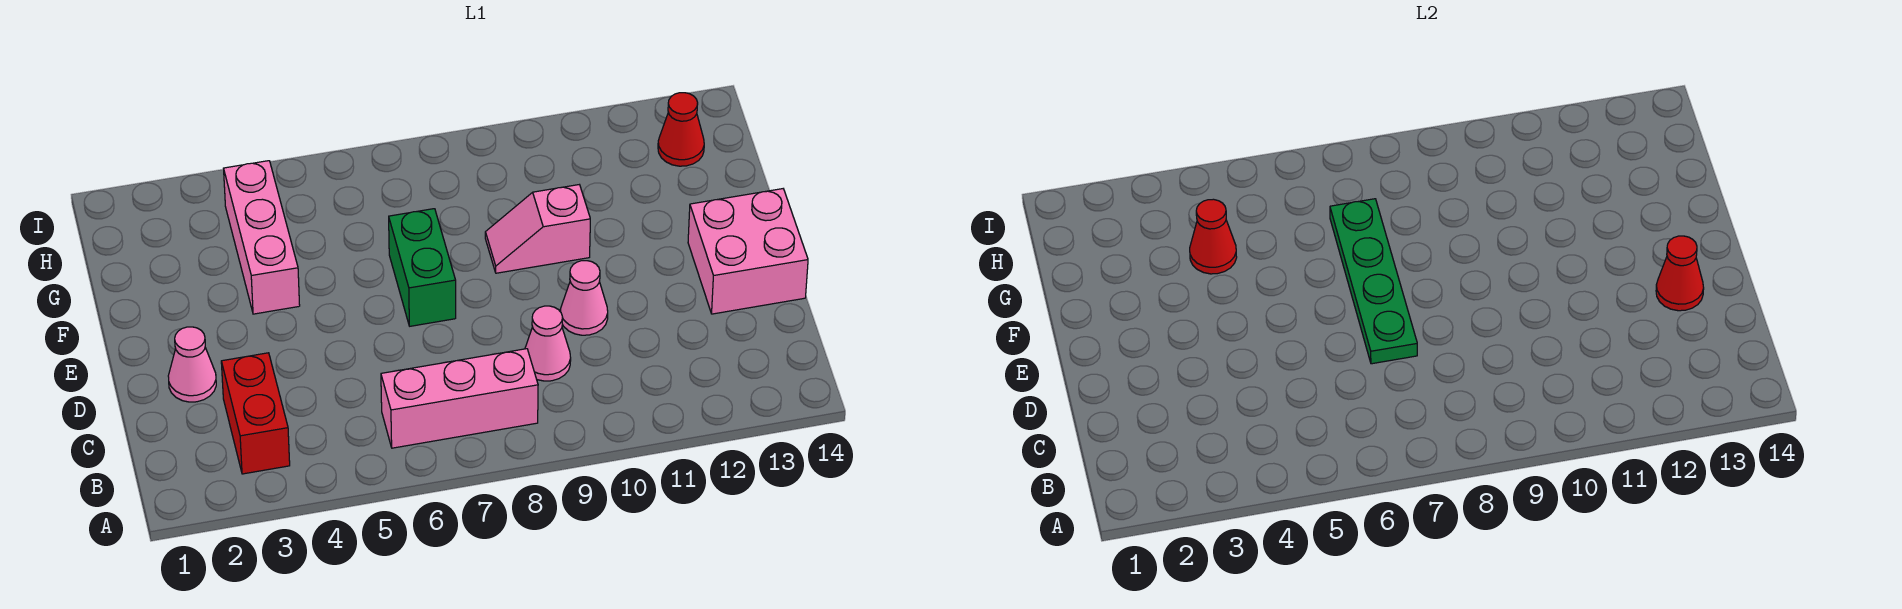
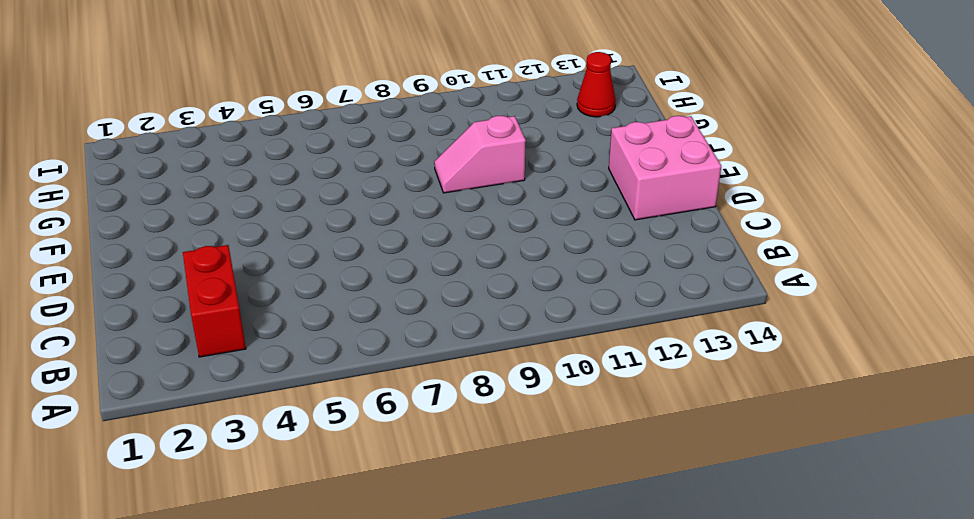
none -> pink 1x3 brick [381,349,538,448]
none -> pink 1x1 cone [525,306,571,381]
none -> pink 1x1 cone [168,327,216,402]

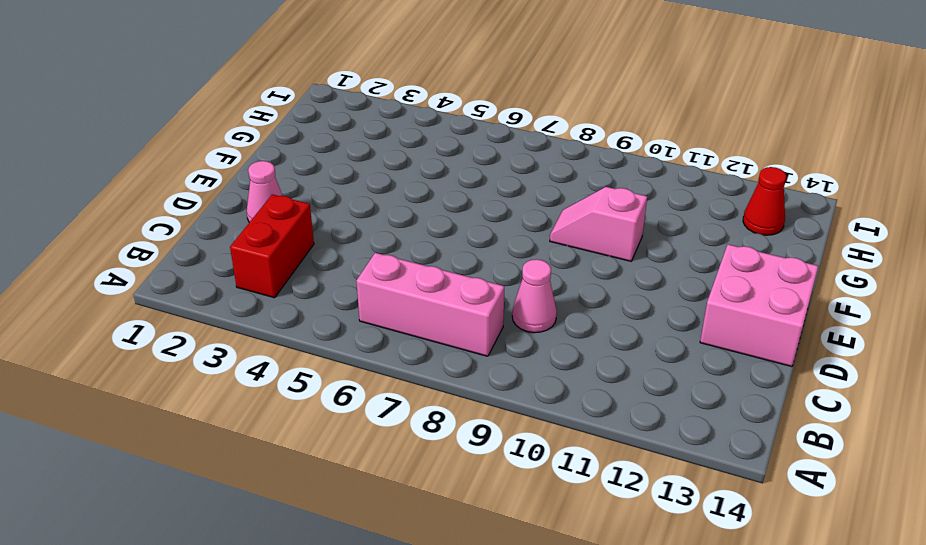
none -> pink 1x1 cone [560,261,608,335]
none -> green 1x2 brick [389,209,456,326]
none -> pink 1x3 brick [224,161,300,314]

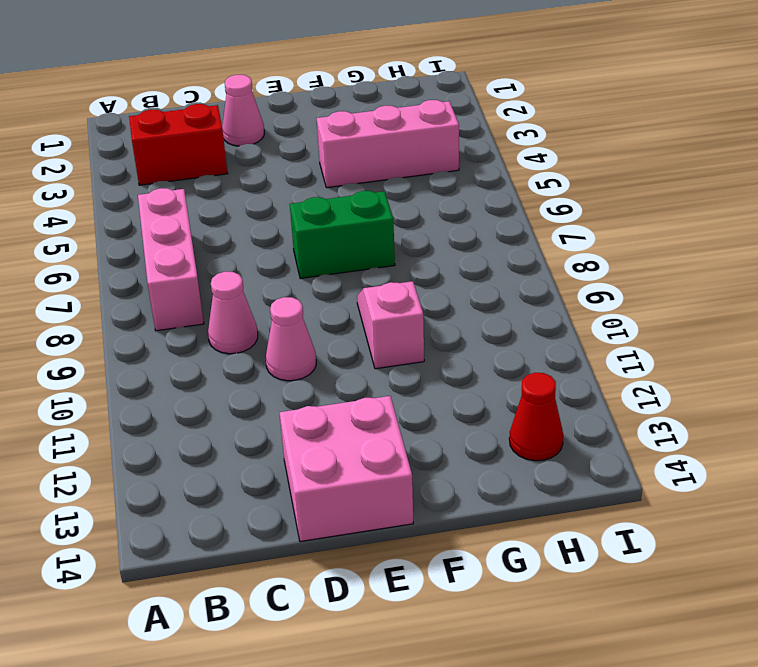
none -> green 1x4 plate [1330,199,1417,364]
none -> red 1x1 cone [1656,236,1704,311]
none -> red 1x1 cone [1190,199,1237,274]

